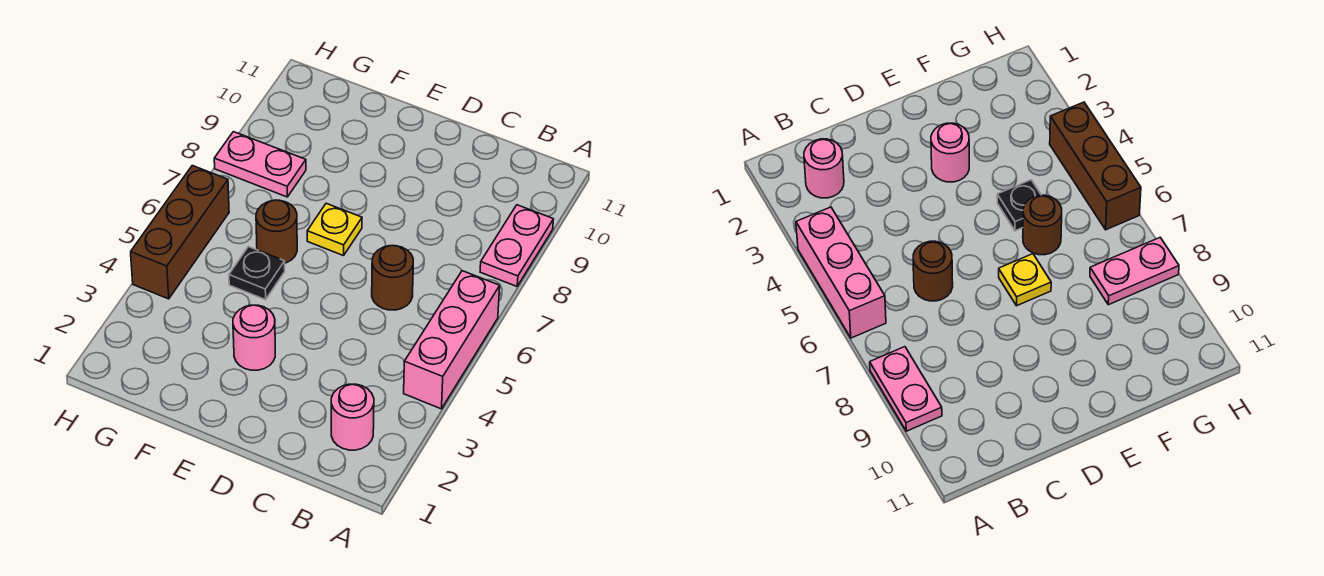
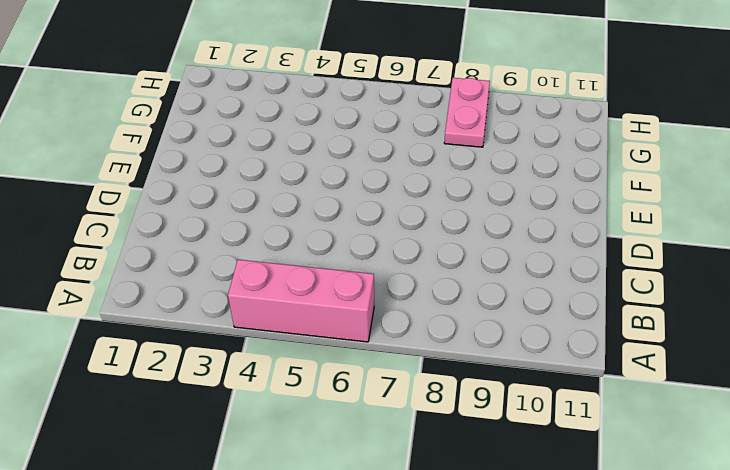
none -> pink 1x2 plate [480,205,553,286]
none -> pink 1x1 round brick [331,384,374,450]

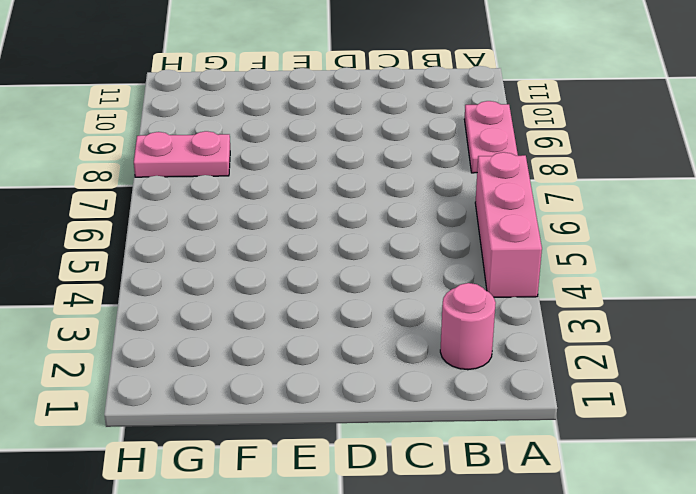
none -> brown 1x1 round brick [372,245,413,310]
none -> pink 1x1 round brick [233,305,275,370]

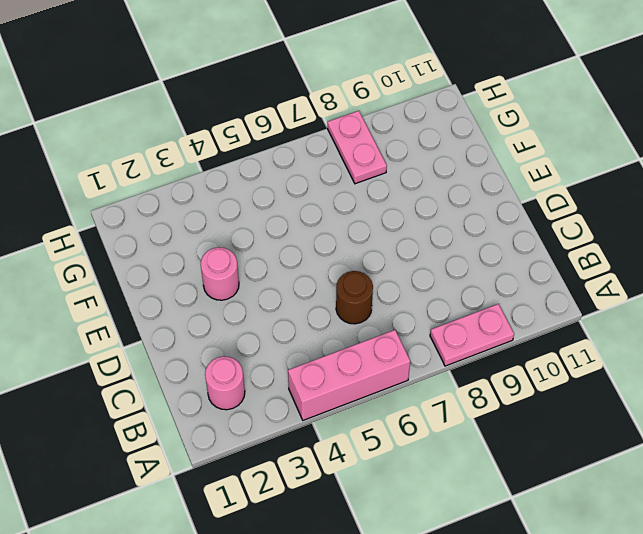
none -> yellow 1x1 plate [307,203,362,256]
none -> black 1x1 plate [229,247,285,300]

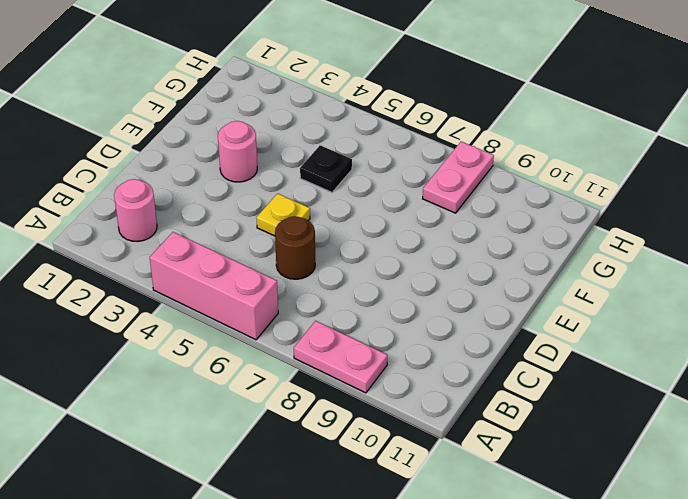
yellow 1x1 plate [256,194,310,236] -> yellow 1x1 plate moved to [307,203,362,256]
none -> brown 1x1 round brick [256,200,297,263]
none -> brown 1x3 brick [131,166,229,299]

